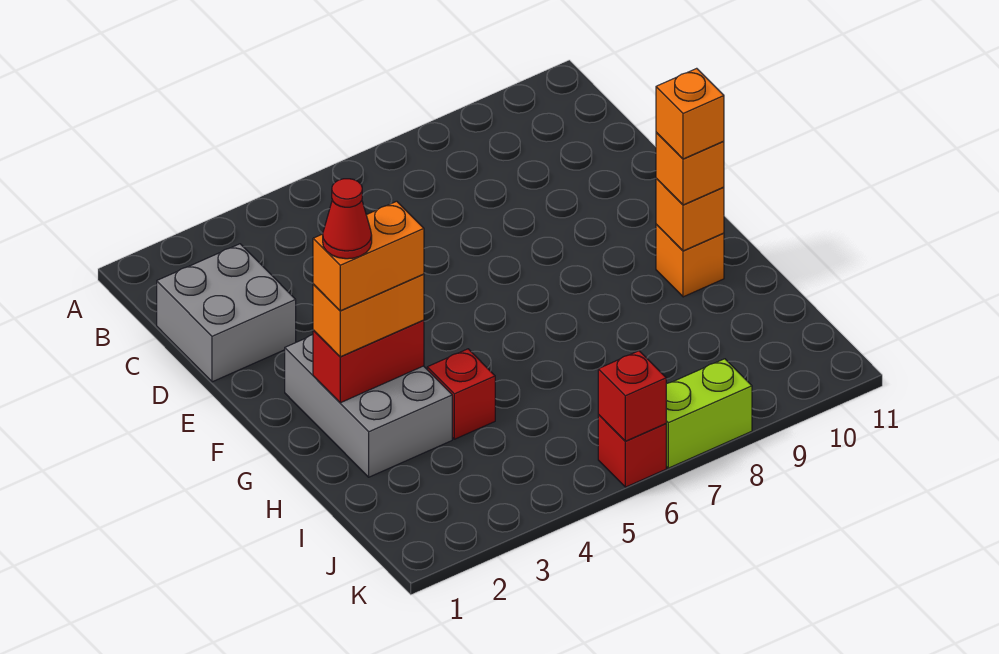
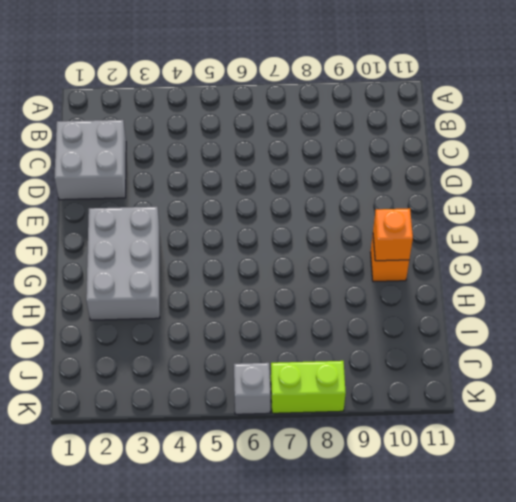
grey 1x1 brick [234,363,270,414] -> red 1x1 brick [598,415,666,487]
none -> red 1x1 brick [427,349,495,439]
none -> red 1x2 brick [313,320,424,403]
none -> red 1x1 brick [598,351,666,441]

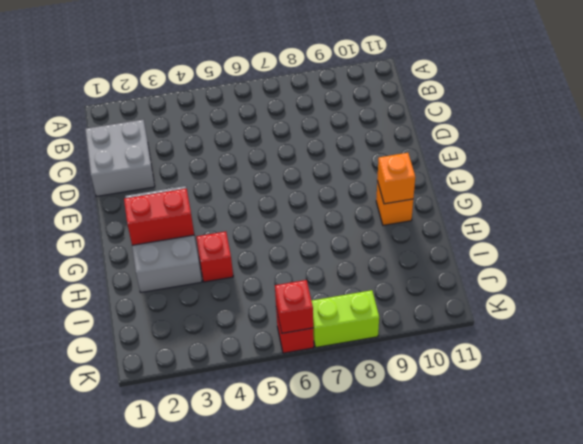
none -> orange 1x2 brick [313,274,424,357]
none -> orange 1x1 brick [656,133,724,205]
none -> orange 1x2 brick [313,201,424,311]

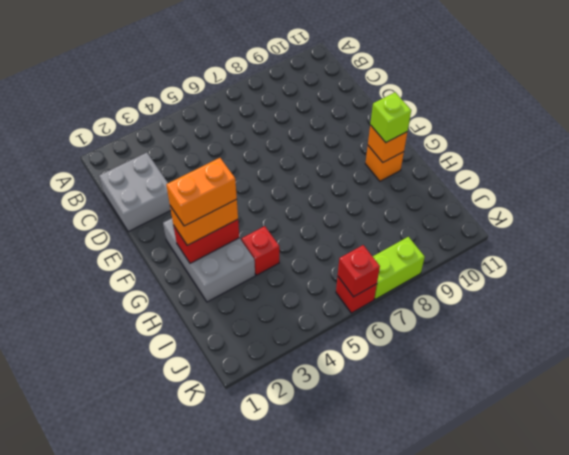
lime 1x1 brick [370,92,411,142] -> orange 1x1 brick [656,133,724,205]
none -> orange 1x1 brick [656,68,724,159]
none -> red 1x1 cone [323,179,372,259]

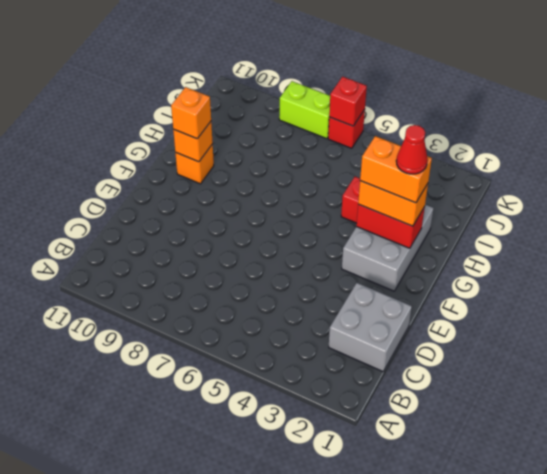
none -> orange 1x1 brick [656,68,724,159]

